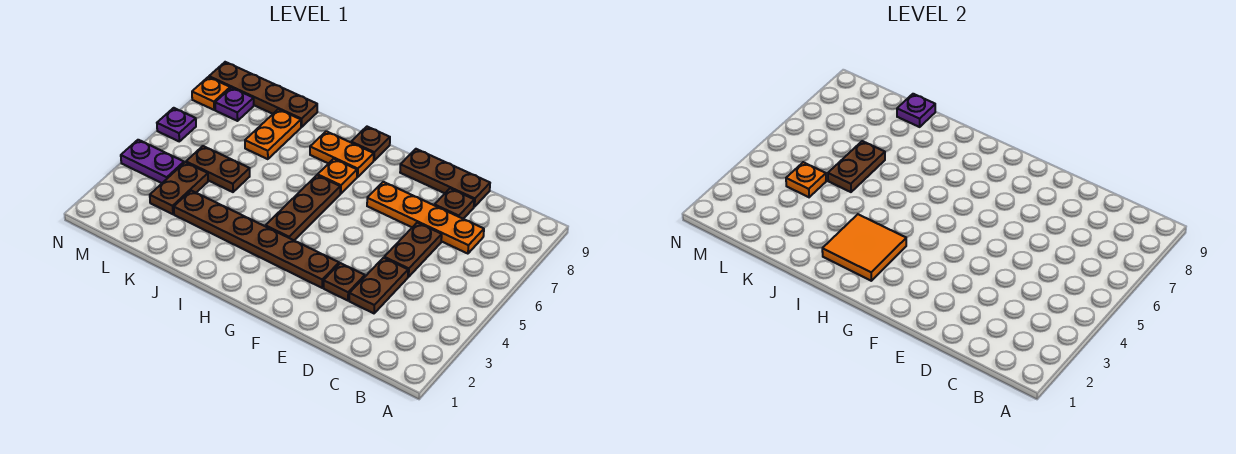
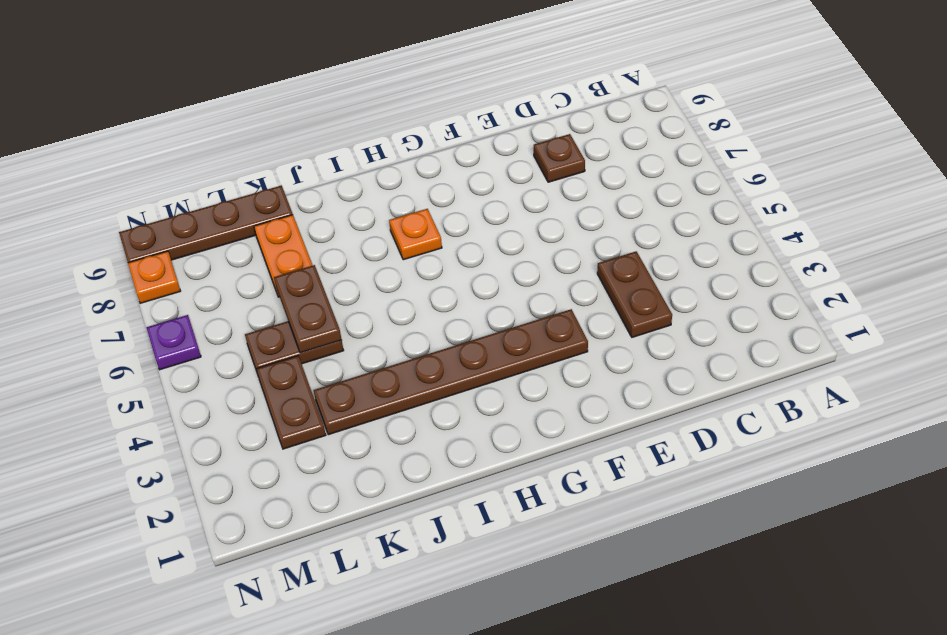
none -> orange 1x4 plate [367,182,484,254]
none -> brown 1x2 plate [384,223,442,277]
none -> brown 1x3 plate [400,149,490,207]

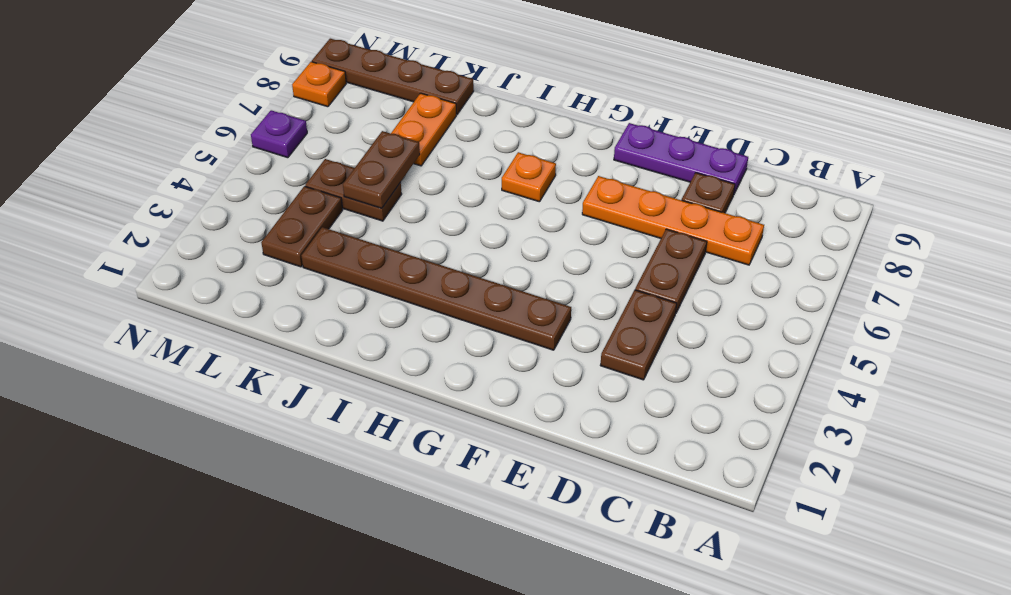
purple 1x3 plate [614,123,748,193] -> brown 1x3 plate [400,149,490,207]
none -> brown 1x1 plate [324,263,365,301]
none -> brown 1x3 plate [265,175,340,240]
none -> orange 1x2 plate [310,131,374,177]

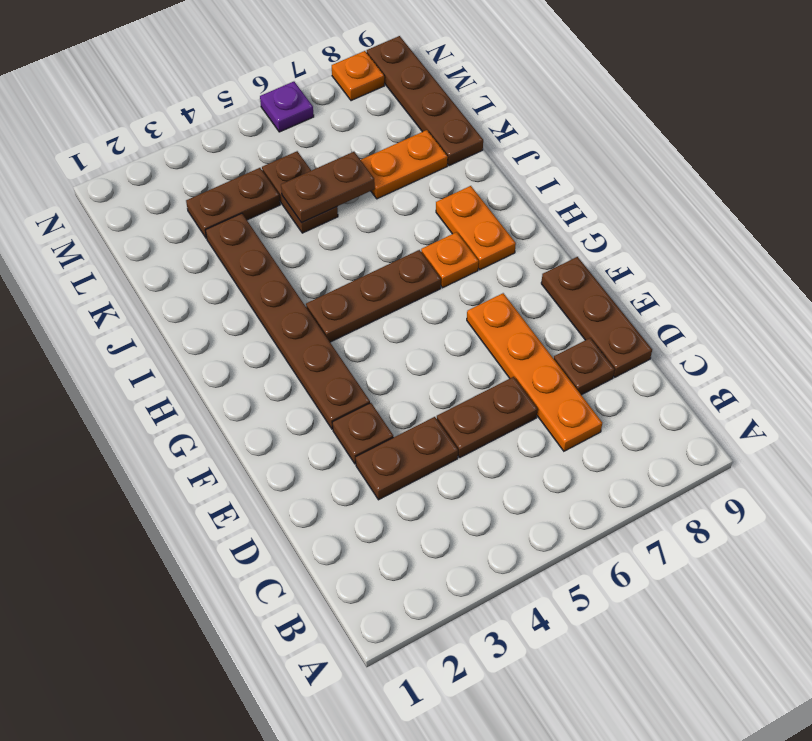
none -> brown 1x1 plate [351,127,390,160]
none -> purple 1x2 plate [121,140,184,183]
none -> purple 1x1 plate [215,88,254,121]

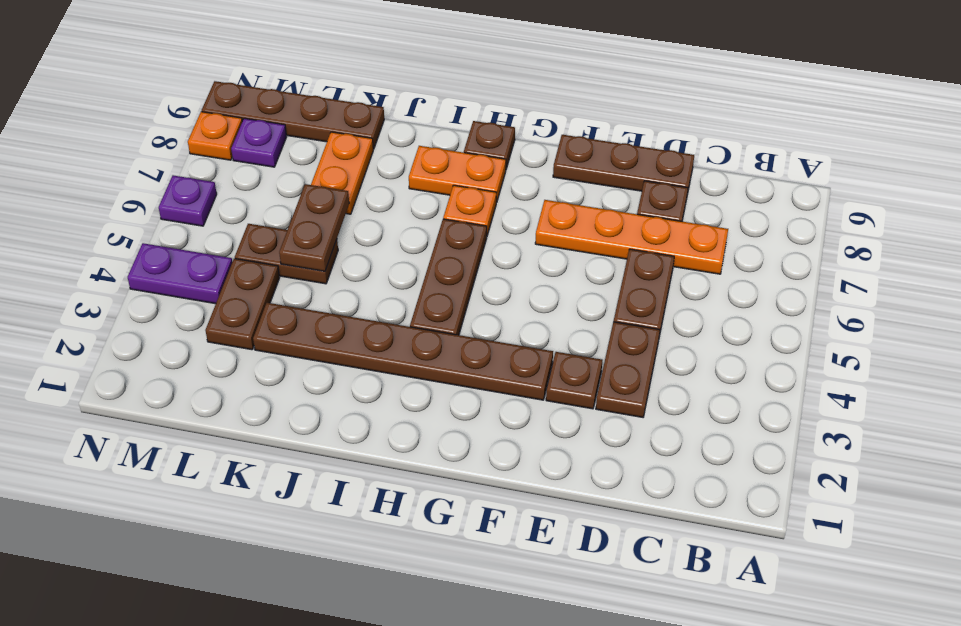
none -> orange 2x2 tile [822,214,906,281]
none -> purple 1x1 plate [897,94,935,127]
none -> orange 1x1 plate [786,162,826,197]

